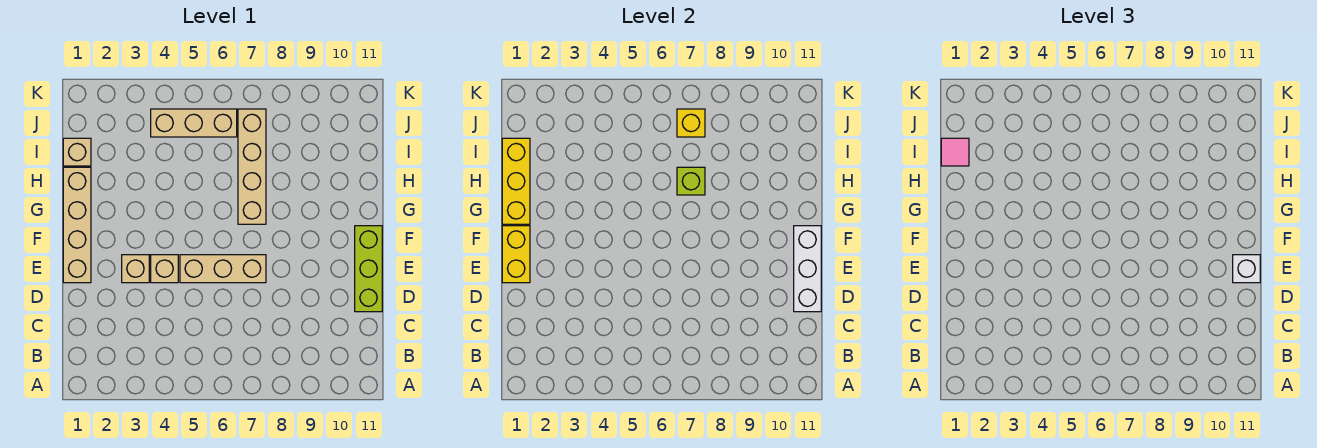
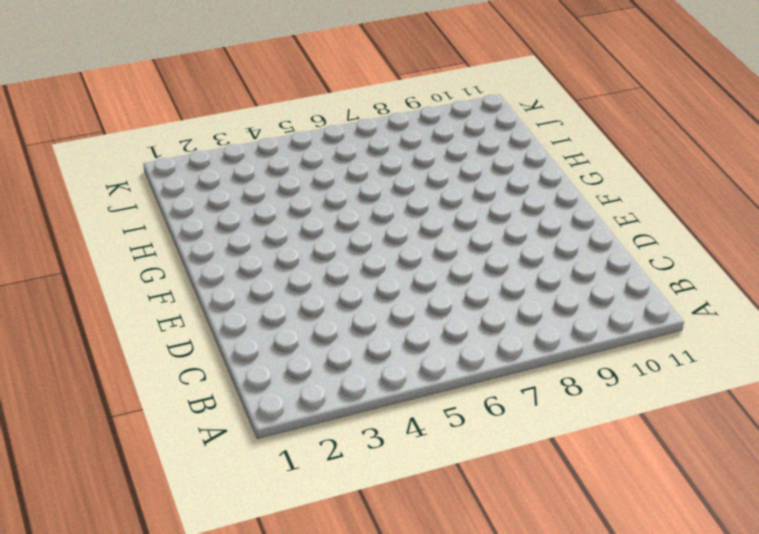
none -> lime 1x3 brick [355,226,382,312]
none -> tan 1x4 brick [63,167,91,283]
none -> tan 1x1 brick [122,255,149,283]

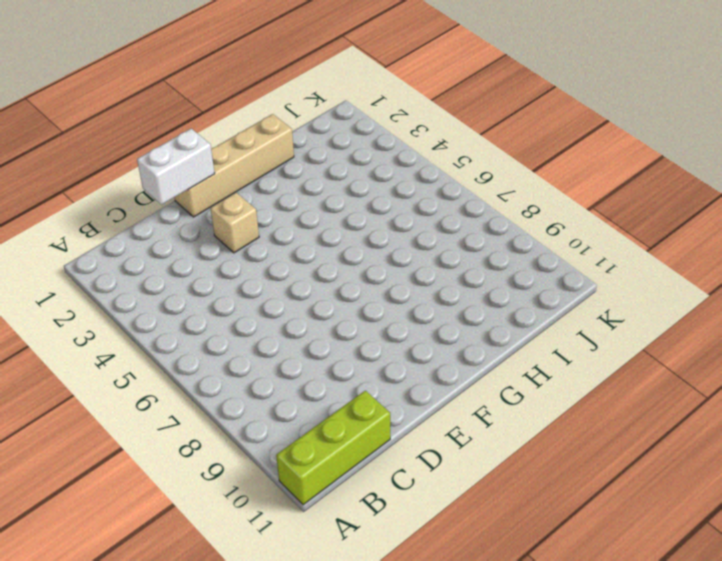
lime 1x3 brick [276,391,390,505] -> lime 1x3 brick moved to [355,226,382,312]
white 1x2 brick [137,129,215,205] -> yellow 1x2 brick [502,226,530,283]
none -> tan 1x1 brick [151,255,178,283]
none -> tan 1x3 brick [180,255,266,283]
none -> tan 1x4 brick [238,109,266,224]

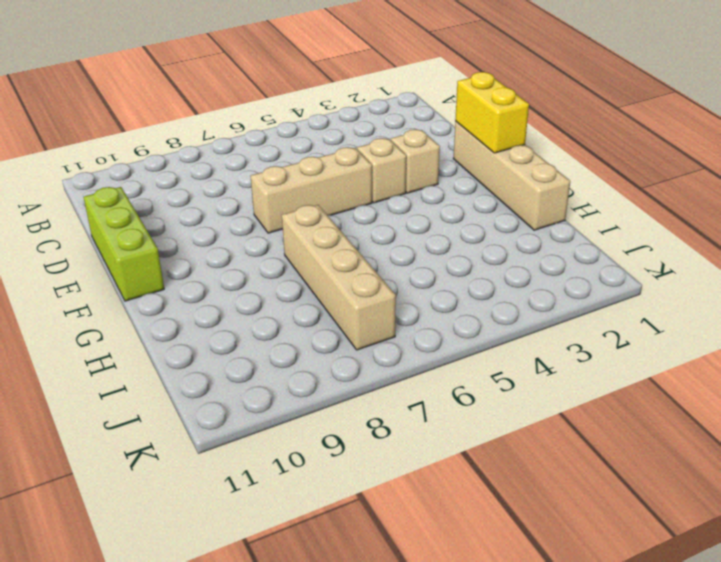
none -> tan 1x1 brick [63,138,91,166]
none -> tan 1x3 brick [151,109,237,137]
none -> white 1x3 brick [794,226,821,312]

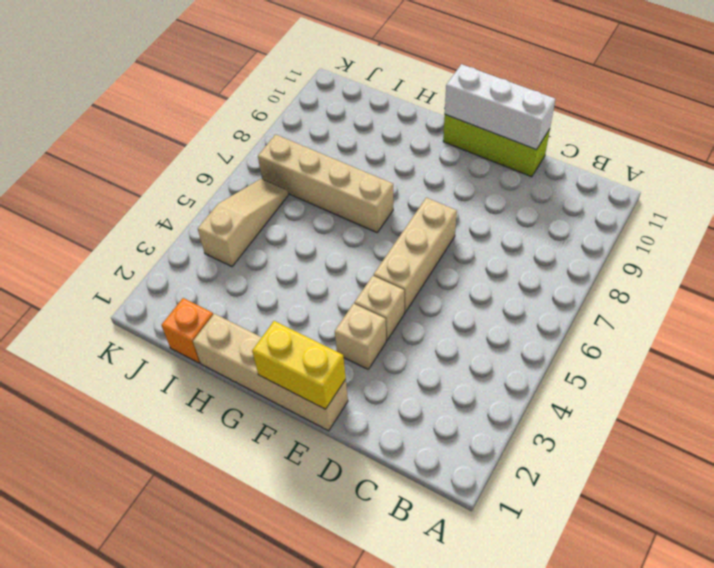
orange 1x1 brick [161,298,213,363] -> tan 1x1 brick [63,138,91,166]
tan 1x3 slope [198,179,288,267] -> tan 1x3 brick [151,109,237,137]
none -> yellow 1x3 brick [502,138,530,224]
none -> lime 1x1 brick [677,167,705,195]
none -> yellow 1x1 brick [677,109,705,137]

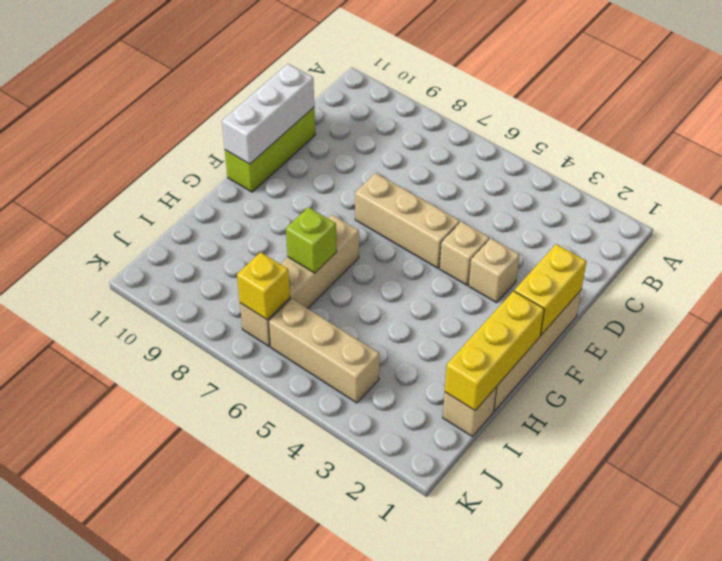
none -> white 1x1 brick [1233,255,1260,283]
none -> pink 1x1 tile [941,138,969,166]

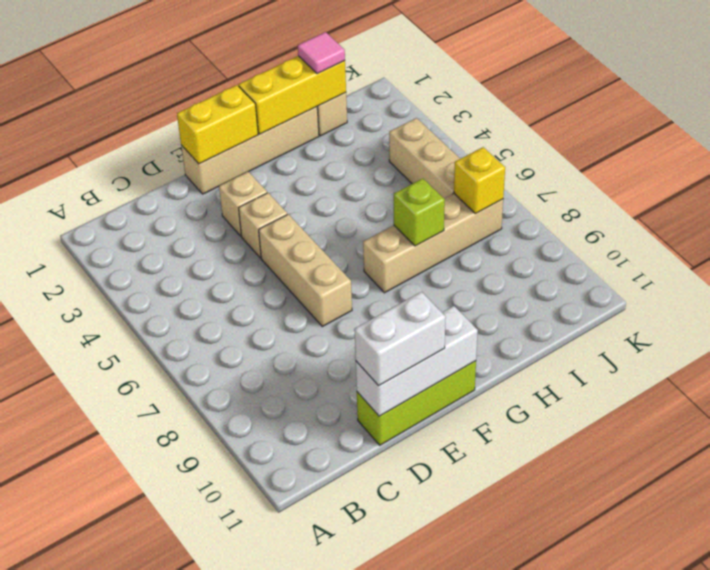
white 1x2 brick [354,292,446,386] -> white 1x1 brick [1233,255,1260,283]

